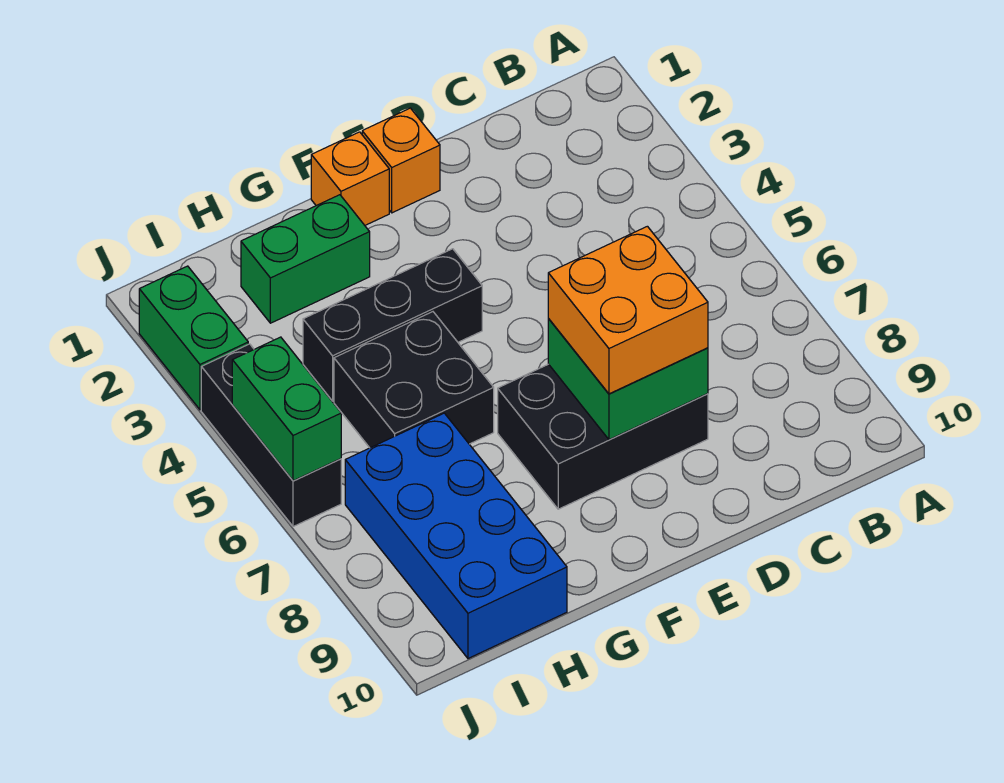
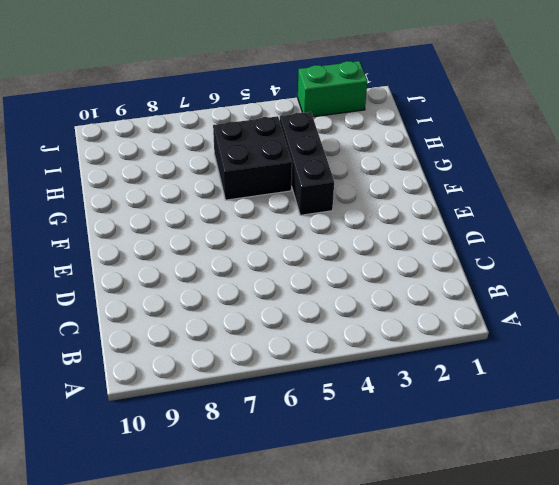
none -> black 2x3 brick [498,364,708,509]
none -> orange 1x1 brick [362,108,440,213]
none -> orange 1x1 brick [311,132,389,225]

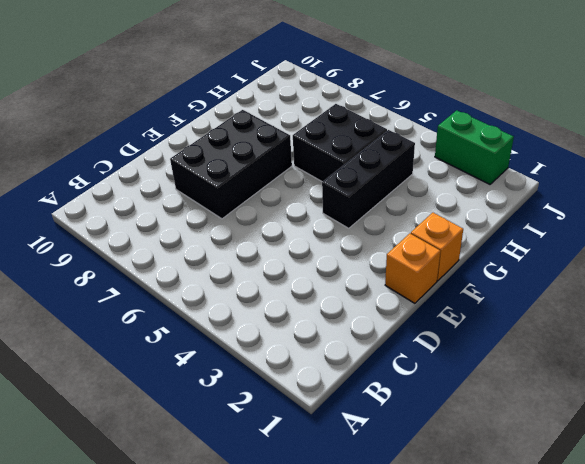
none -> green 1x2 brick [241,195,370,323]
none -> blue 2x4 brick [345,413,567,658]
none -> black 1x3 brick [201,344,341,527]

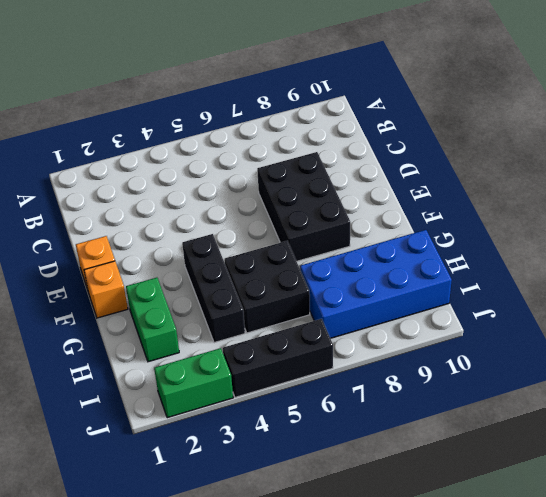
none -> green 2x2 brick [548,319,708,440]
none -> green 1x2 brick [232,337,341,481]
none -> orange 2x2 brick [548,226,708,394]

